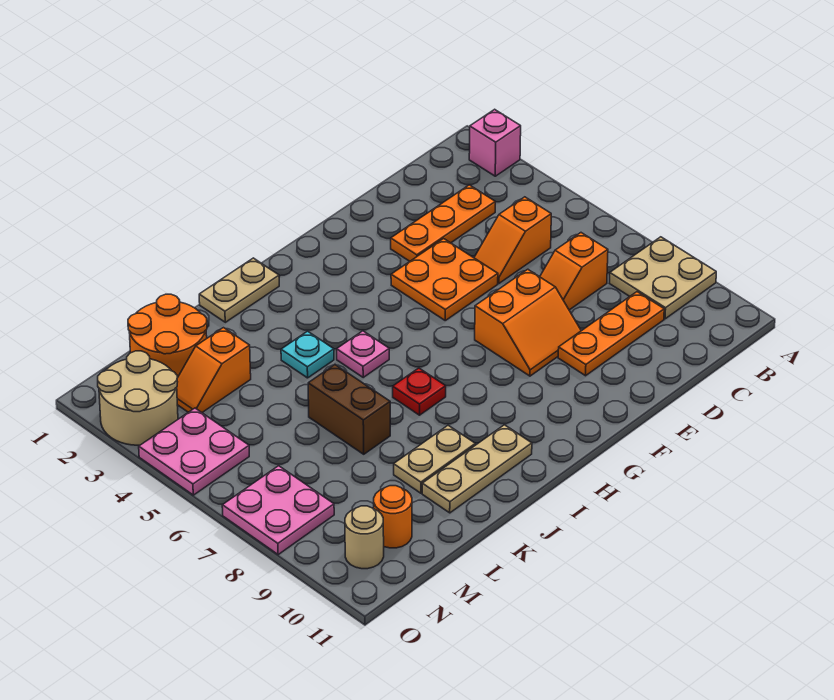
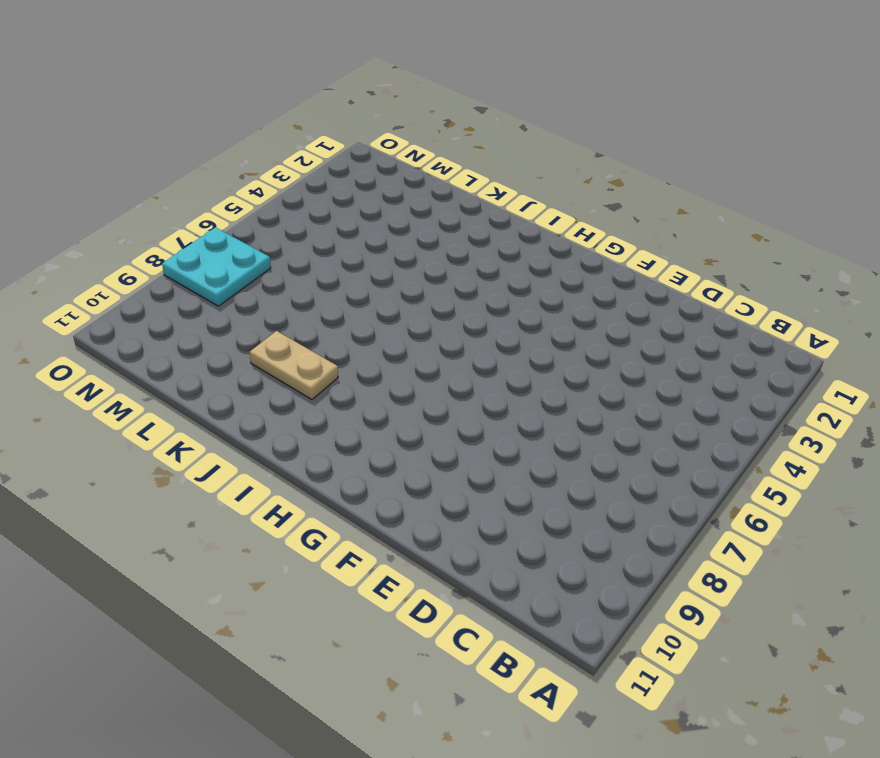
cyan 2x2 plate [162,227,271,306] -> pink 2x2 plate [222,466,334,555]
none -> pink 1x1 brick [469,109,521,176]
none -> tan 2x2 plate [609,237,716,319]
none -> orange 1x3 plate [391,185,495,261]

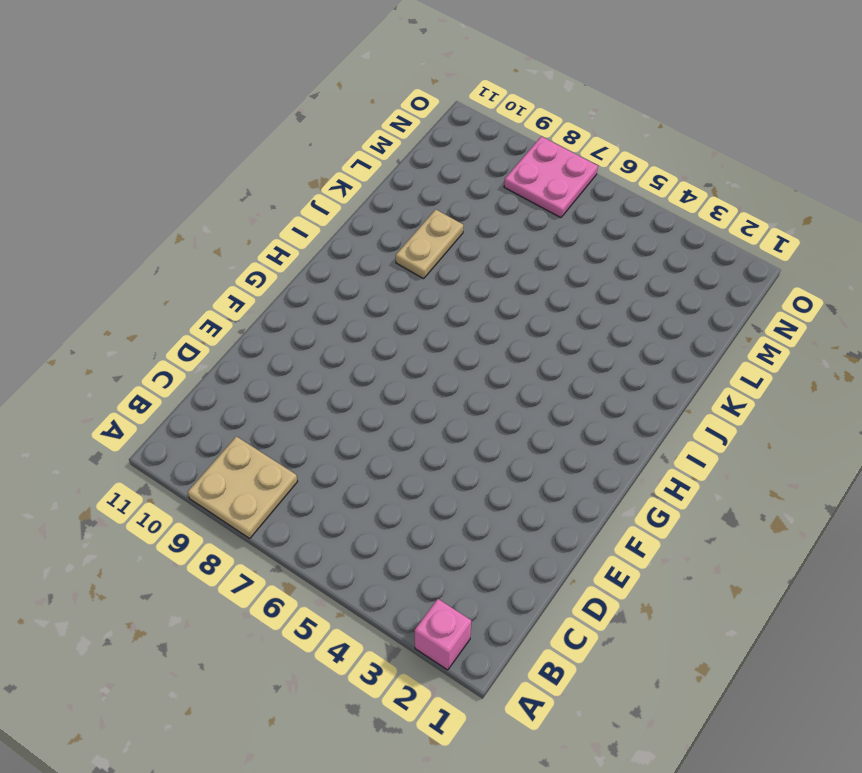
none -> orange 1x3 plate [391,185,495,261]
none -> orange 1x2 slope [474,197,551,283]
none -> orange 1x2 slope [540,233,608,310]

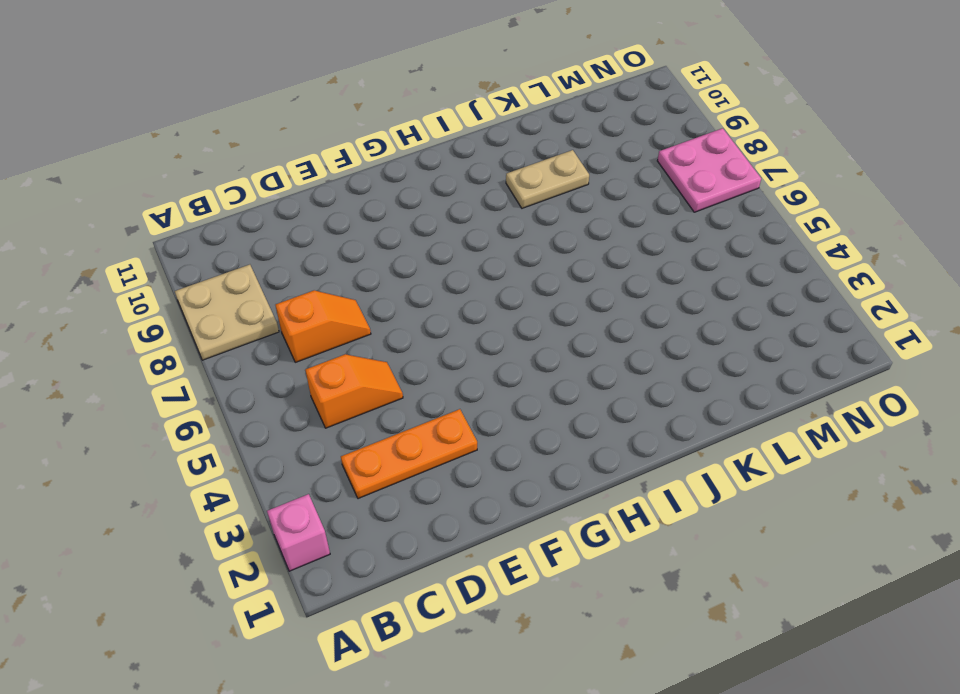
none -> orange 1x3 plate [558,292,664,376]
none -> orange 2x2 plate [391,239,498,320]
none -> orange 2x2 slope [475,269,581,376]

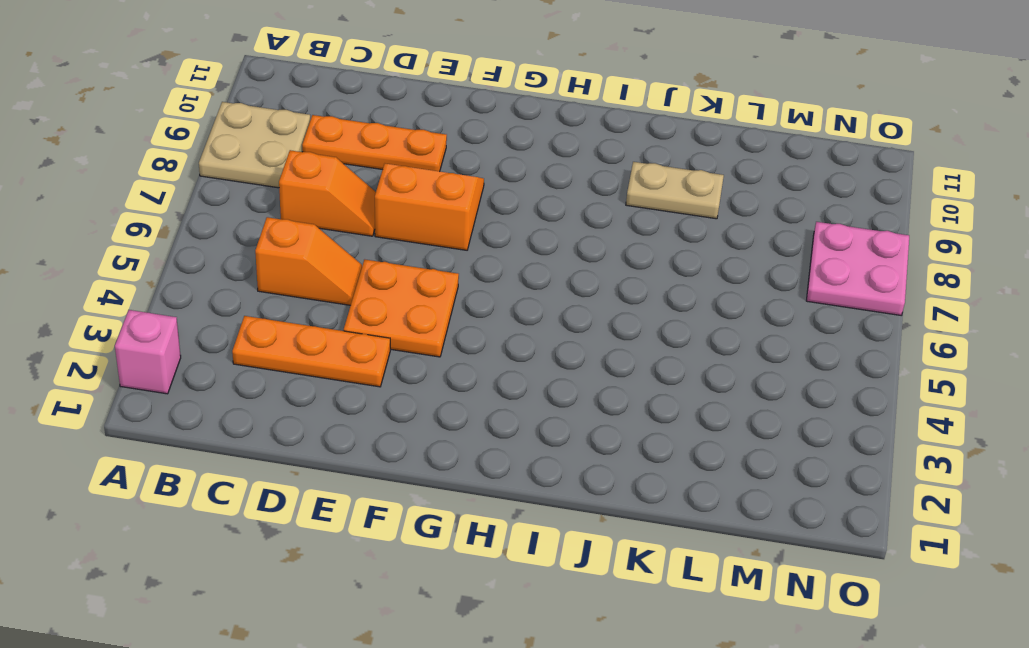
none -> tan 1x2 plate [199,258,279,322]
none -> pink 1x1 plate [337,331,389,377]
none -> red 1x1 plate [393,368,446,415]

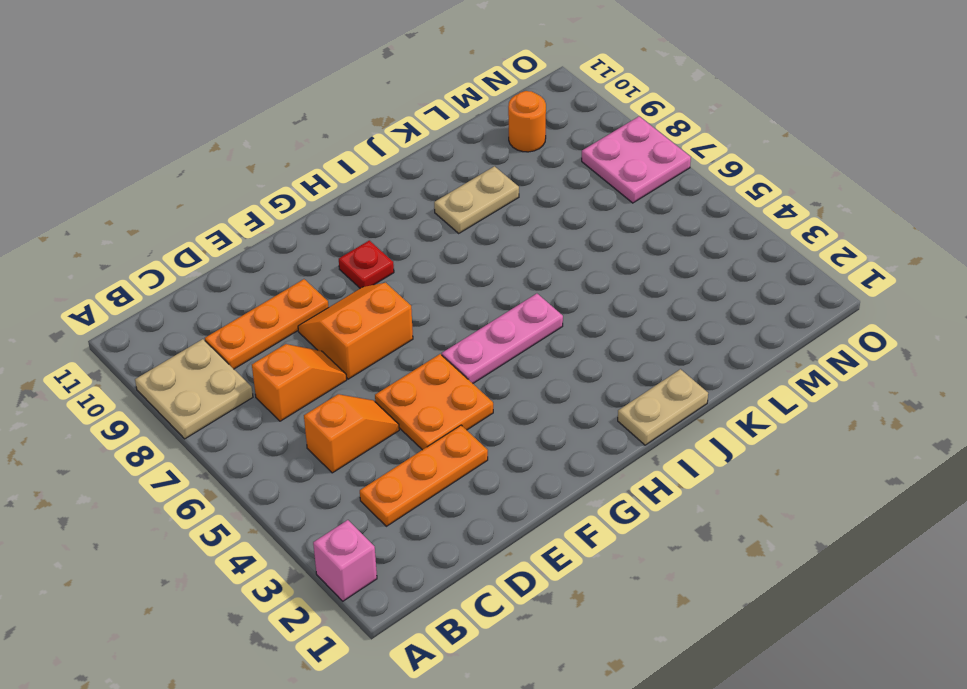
pink 1x3 plate [442,294,563,383] -> pink 1x1 plate [337,331,389,377]
red 1x1 plate [339,240,394,288] -> red 1x1 plate moved to [393,368,446,415]
none -> tan 1x3 plate [422,425,532,513]
none -> cyan 1x1 plate [281,331,334,378]
none -> brown 1x2 brick [308,365,390,454]

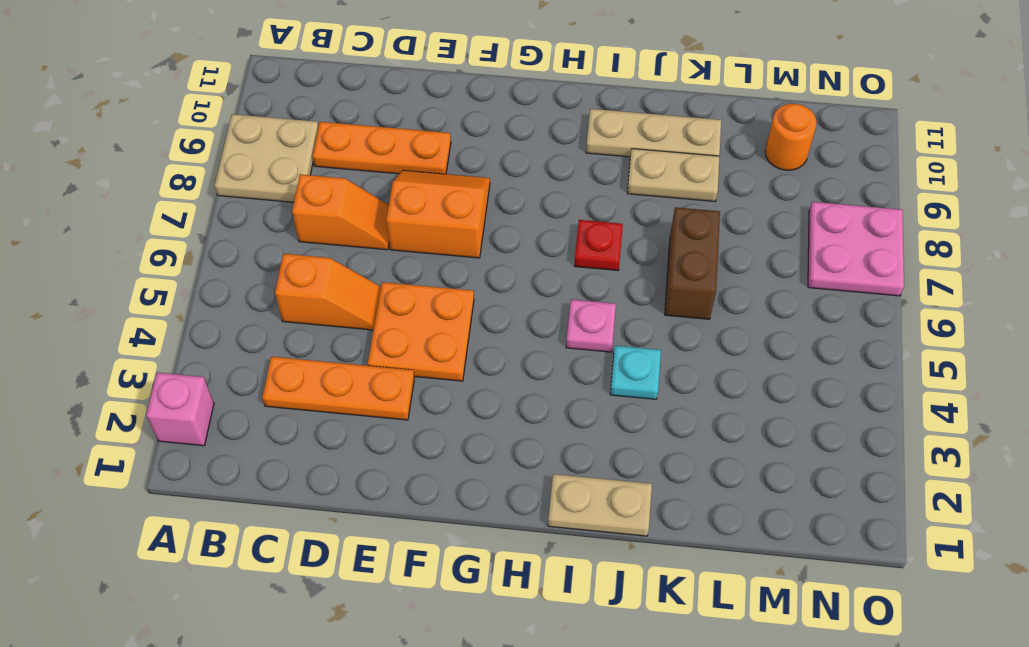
none -> orange 2x2 round brick [128,294,207,378]
none -> orange 1x2 slope [177,328,251,412]
none -> tan 2x2 round brick [98,351,178,445]

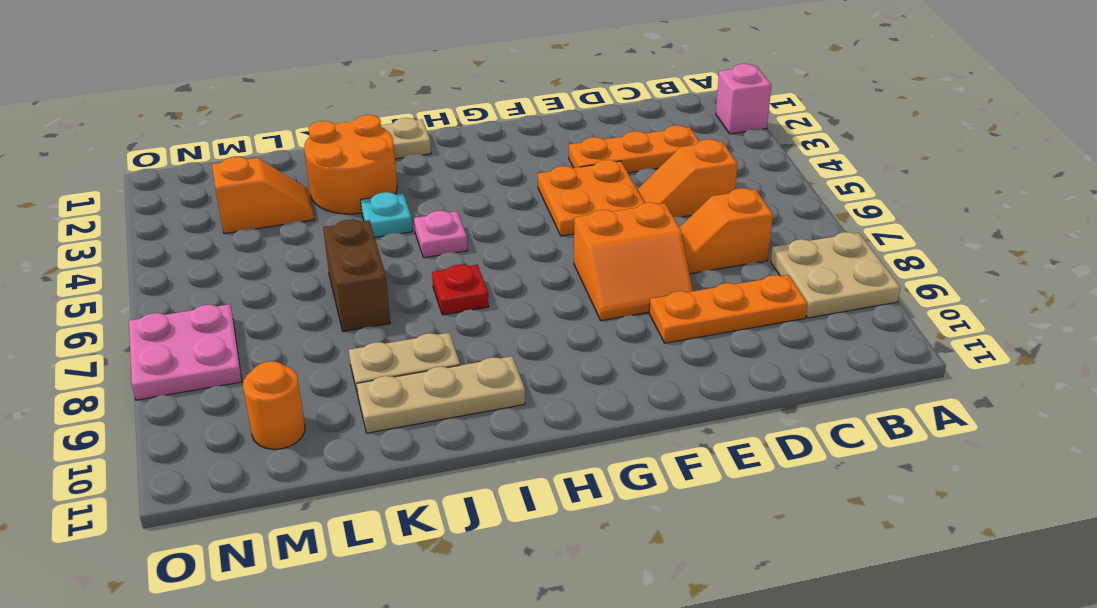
orange 2x2 round brick [304,115,397,214] -> orange 2x2 round brick moved to [128,294,207,378]
orange 1x2 slope [212,157,314,234] -> orange 1x2 slope turned to [177,328,251,412]
none -> tan 2x2 round brick [98,351,178,445]
none -> pink 2x2 plate [139,408,249,495]
none -> tan 1x1 round brick [345,506,384,569]

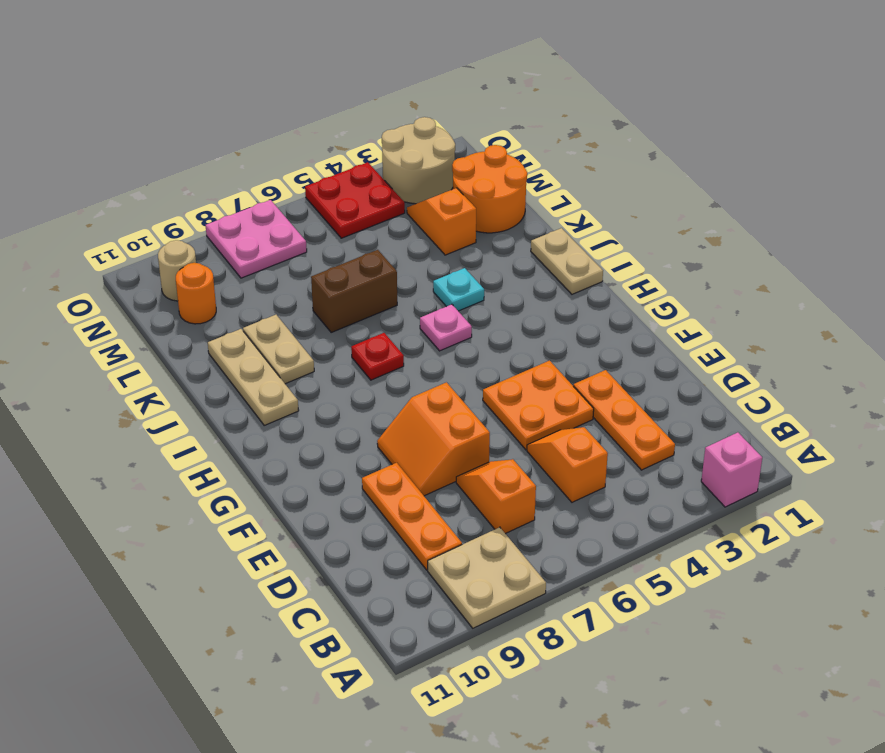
red 2x2 plate [305,162,405,238] -> pink 2x2 plate [139,408,249,495]

